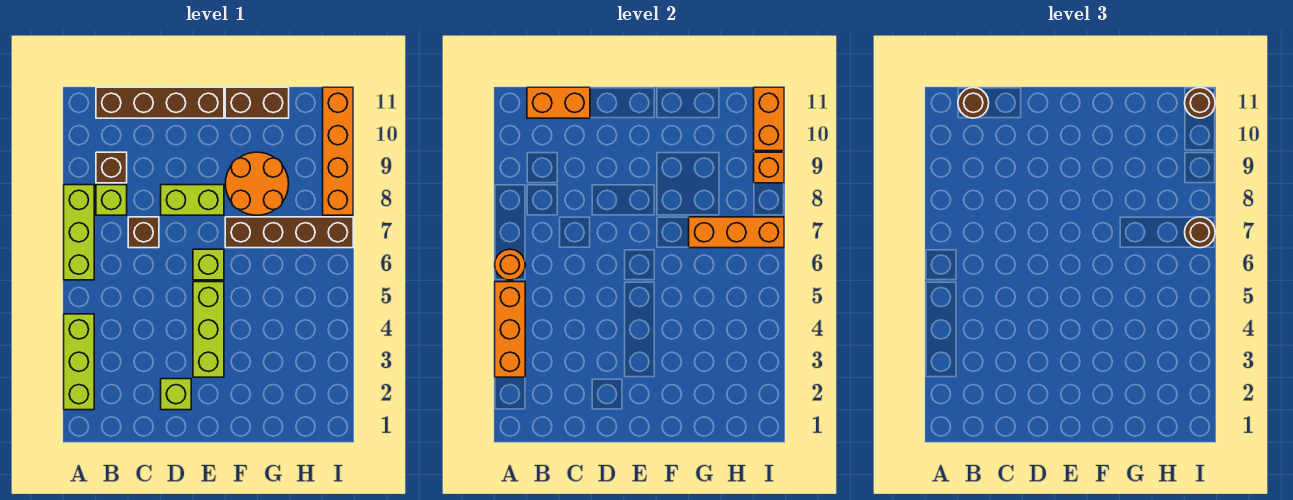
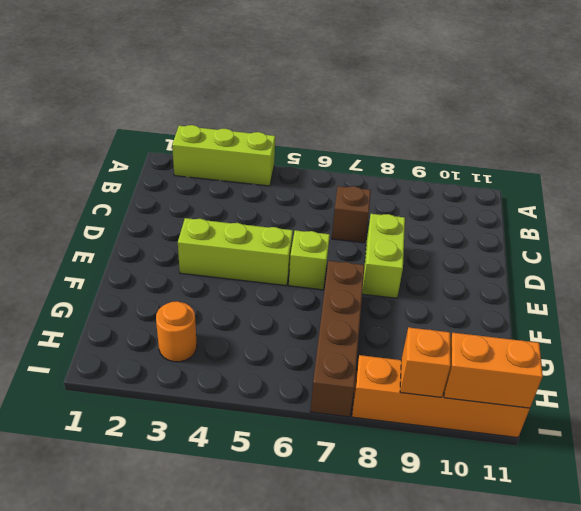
orange 1x1 round brick [156,301,197,362] -> orange 1x1 round brick moved to [495,249,525,280]
none -> lime 1x3 brick [64,185,94,280]
none -> lime 1x1 brick [96,185,127,215]
none -> brown 1x1 brick [96,152,127,183]

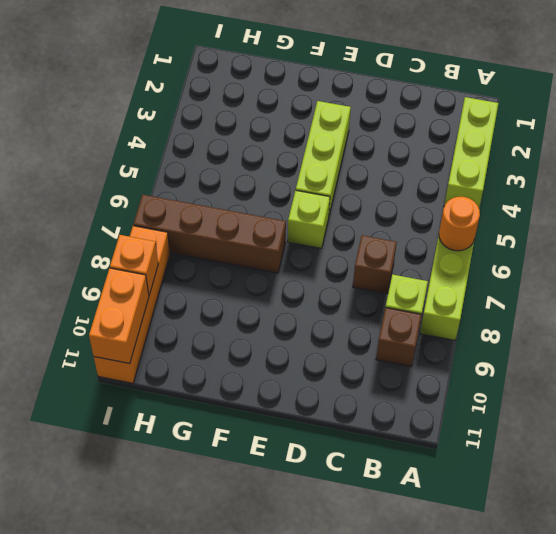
none -> brown 1x4 brick [96,87,224,118]
none -> lime 1x1 brick [161,379,191,410]
none -> lime 1x2 brick [161,185,224,215]

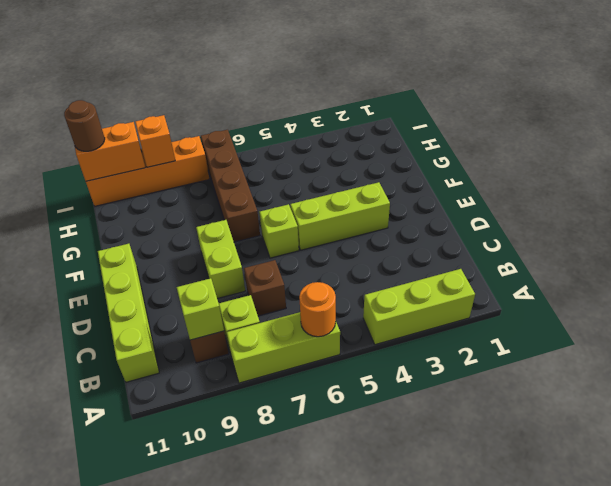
lime 1x1 brick [177,278,224,340] -> lime 1x1 brick moved to [161,379,191,410]
lime 1x4 brick [98,244,159,382] -> brown 1x4 brick [96,87,224,118]
none -> orange 2x2 round brick [225,152,289,215]
none -> brown 1x2 brick [225,87,289,118]
none -> orange 1x3 brick [495,282,525,377]

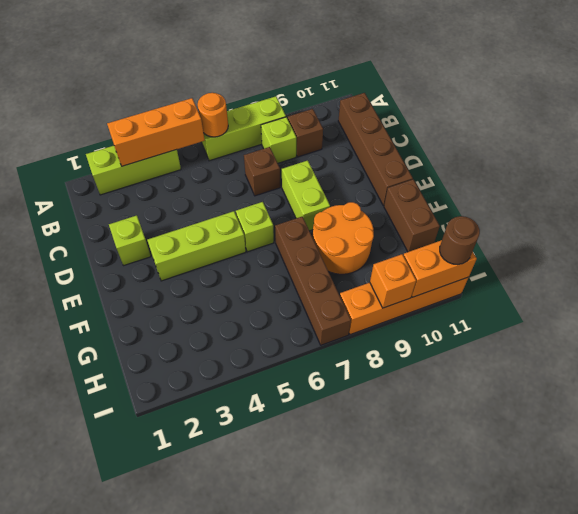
none -> orange 1x2 brick [527,87,590,118]
none -> orange 1x3 brick [689,217,784,248]
none -> brown 1x1 round brick [958,88,989,118]

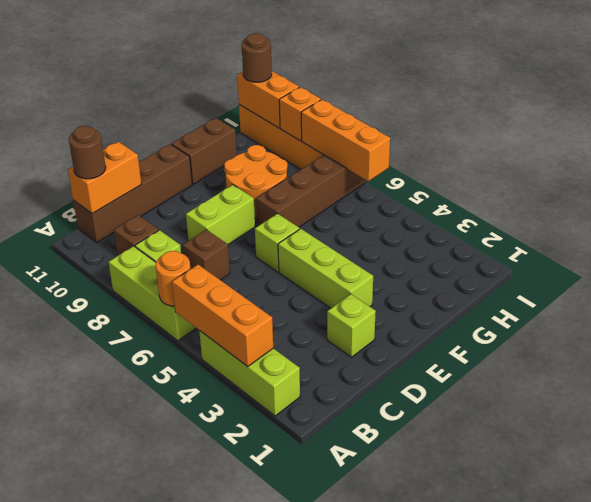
orange 1x3 brick [301,100,390,181] -> orange 1x3 brick turned to [689,217,784,248]
none -> brown 1x1 round brick [1185,217,1215,248]

